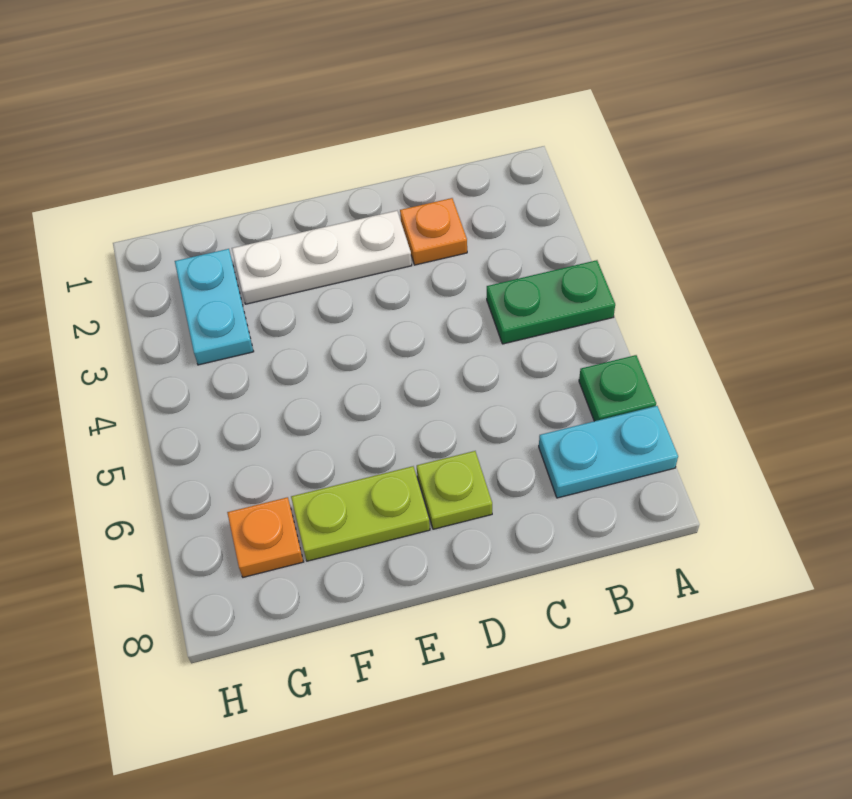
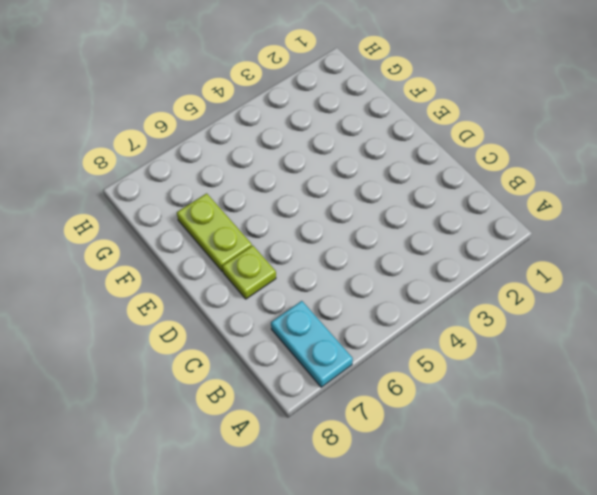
none -> green 1x2 plate [487,260,615,344]
none -> green 1x1 plate [579,355,656,421]

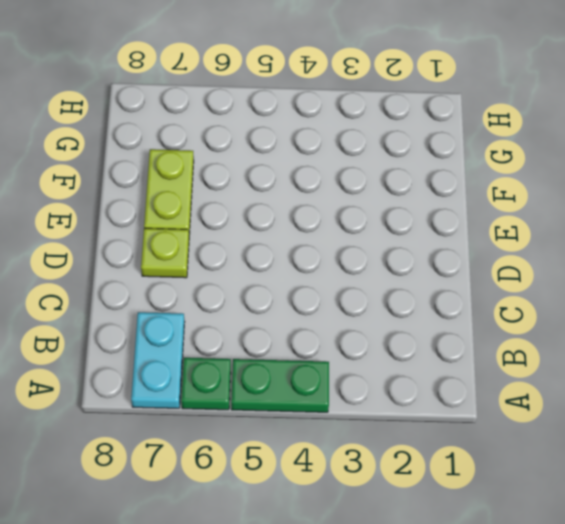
green 1x2 plate [231,359,329,412] -> green 1x2 plate turned to [487,260,615,344]
none -> orange 1x1 plate [400,198,467,265]
none -> white 1x3 plate [232,211,412,304]

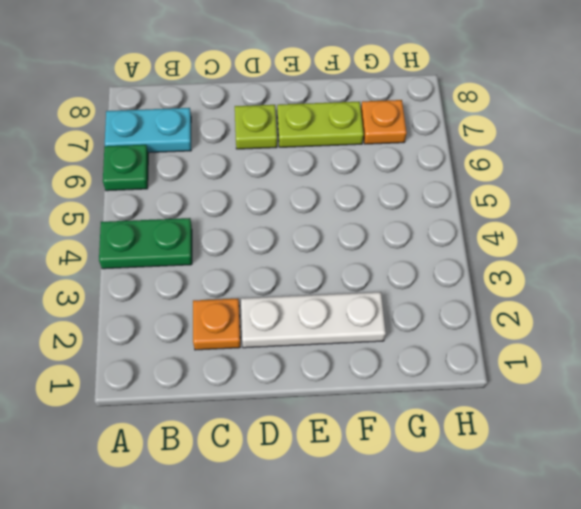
none -> cyan 1x2 plate [175,249,254,365]

